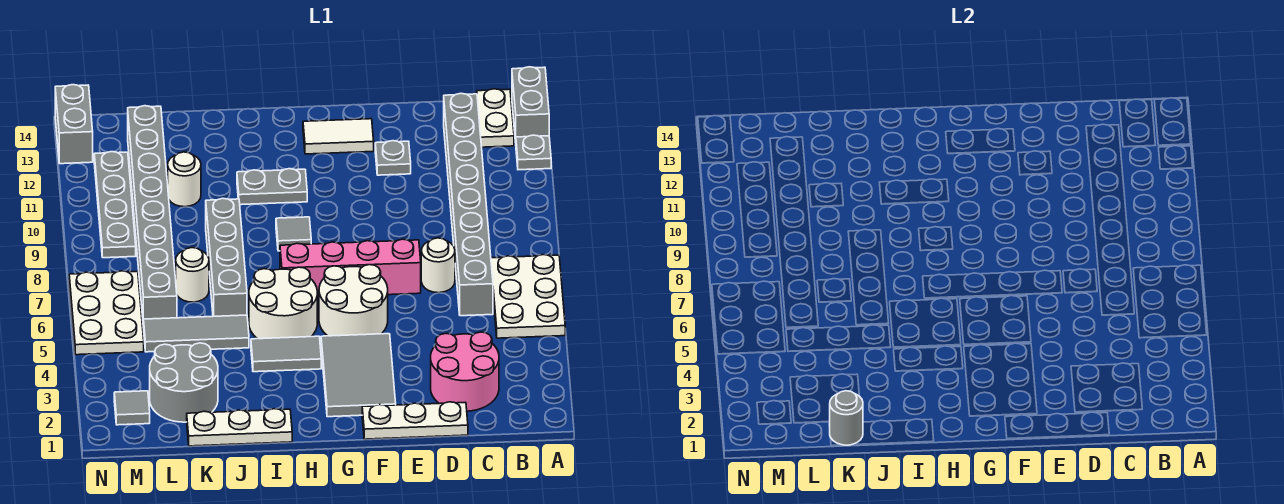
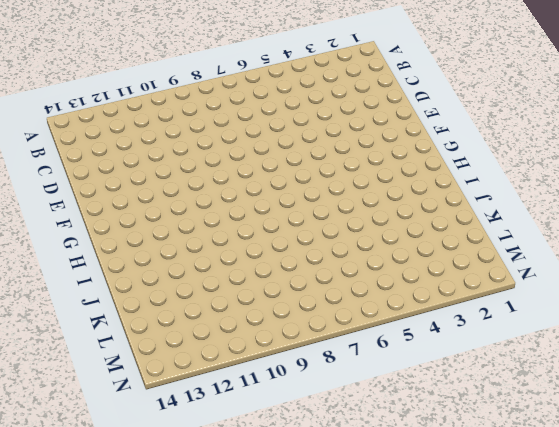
none -> white 2x3 plate [491,255,565,338]
none -> grey 1x1 plate [516,135,551,170]
none -> grey 1x2 brick [512,67,549,142]

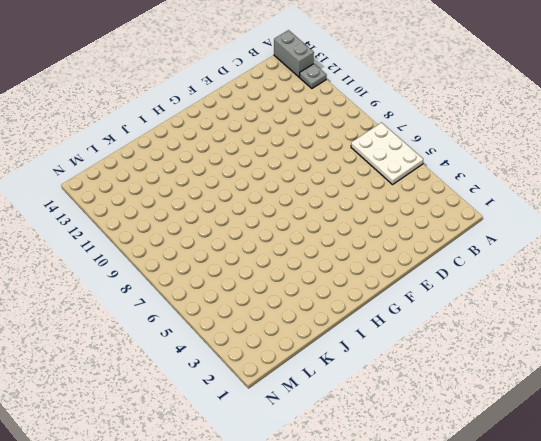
none -> white 1x2 plate [477,89,514,147]
none -> pink 2x2 round brick [431,332,499,411]
none -> grey 1x8 brick [444,93,493,316]

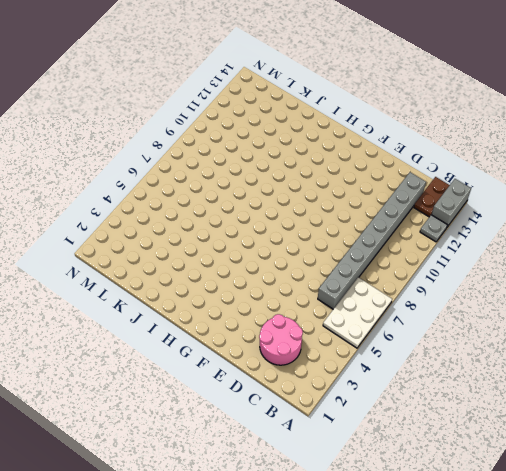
brown 1x2 plate [414,177,450,217] -> white 1x2 plate [477,89,514,147]
none -> white 1x3 plate [362,402,468,439]
none -> white 1x1 round brick [421,238,455,293]
none -> pink 1x4 brick [280,239,421,297]

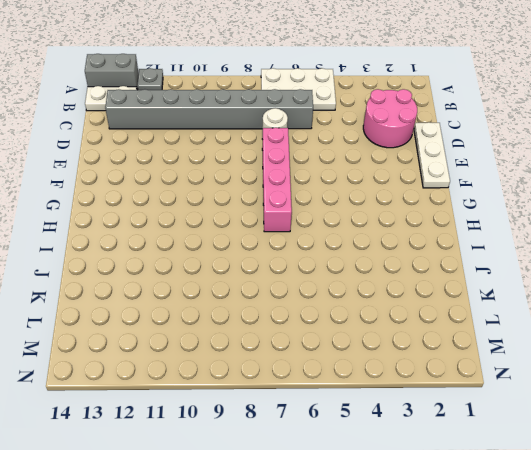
none -> grey 1x1 plate [375,141,411,175]
none -> grey 2x3 tile [321,334,396,417]
none -> white 2x2 round brick [319,265,388,336]

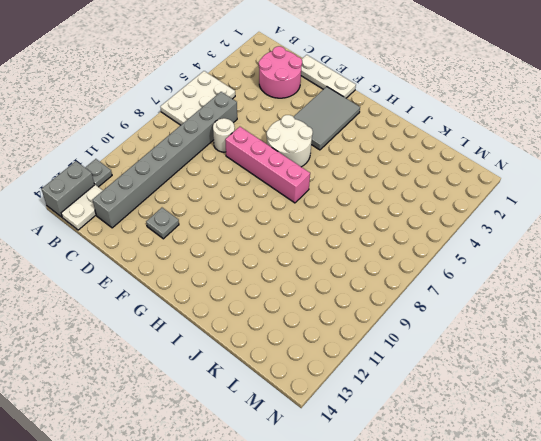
none -> white 1x2 tile [303,119,374,154]
none -> grey 1x2 tile [251,336,321,372]
none -> white 2x2 round brick [249,267,317,339]

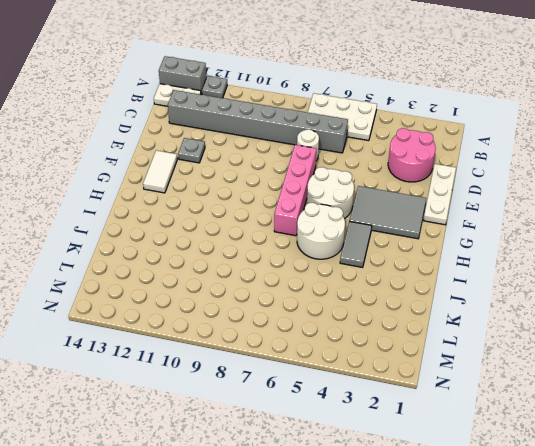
none -> grey 1x1 tile [276,217,311,251]
none -> grey 1x2 plate [237,169,307,205]
none -> white 1x3 plate [187,409,292,446]

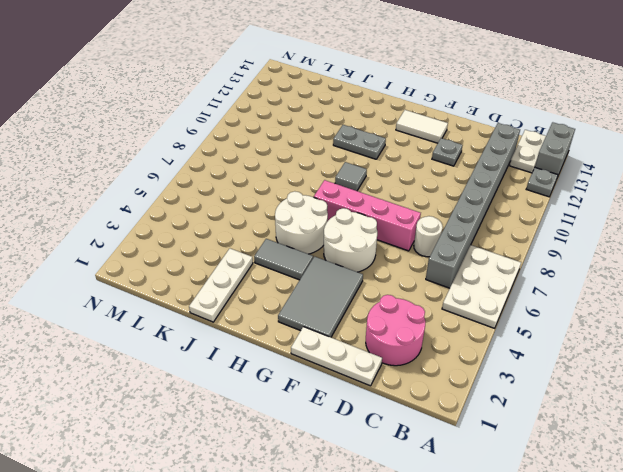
white 1x3 plate [189,249,253,322] -> white 1x3 plate turned to [187,409,292,446]
none -> grey 1x3 tile [144,315,249,352]
none -> grey 1x4 brick [206,198,247,316]
none -> grey 2x2 round brick [150,343,218,422]

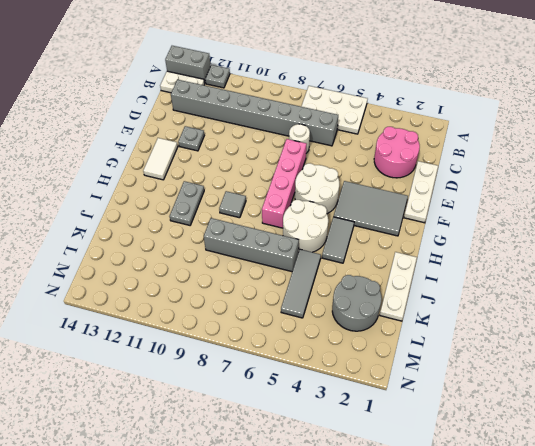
none -> white 1x1 round brick [176,248,209,302]
none -> white 1x1 round brick [168,152,201,207]
none -> grey 1x8 brick [128,106,177,328]

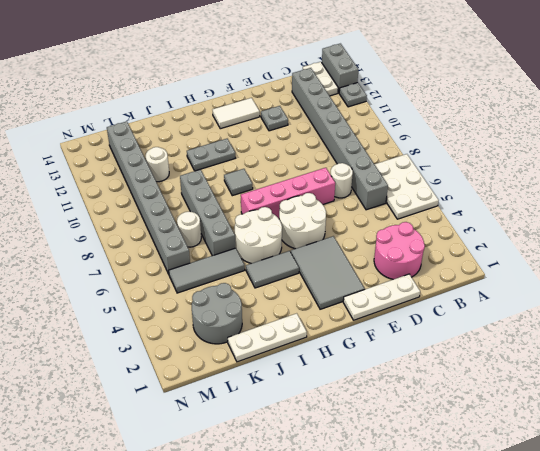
none -> grey 1x1 tile [114,391,150,425]
none -> white 2x3 plate [69,271,144,355]
none -> grey 1x4 plate [94,152,136,258]

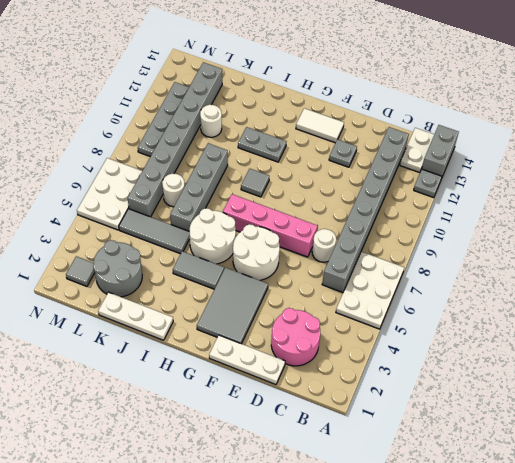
none -> grey 1x2 brick [55,85,93,164]
none -> grey 1x1 round brick [829,391,863,445]

